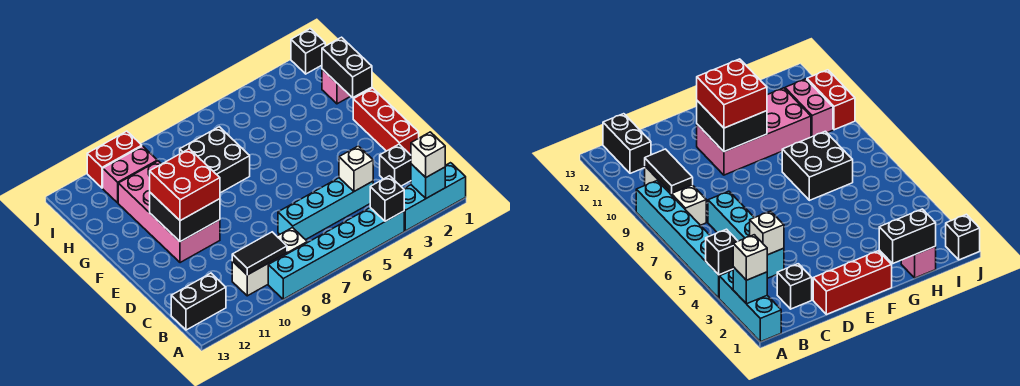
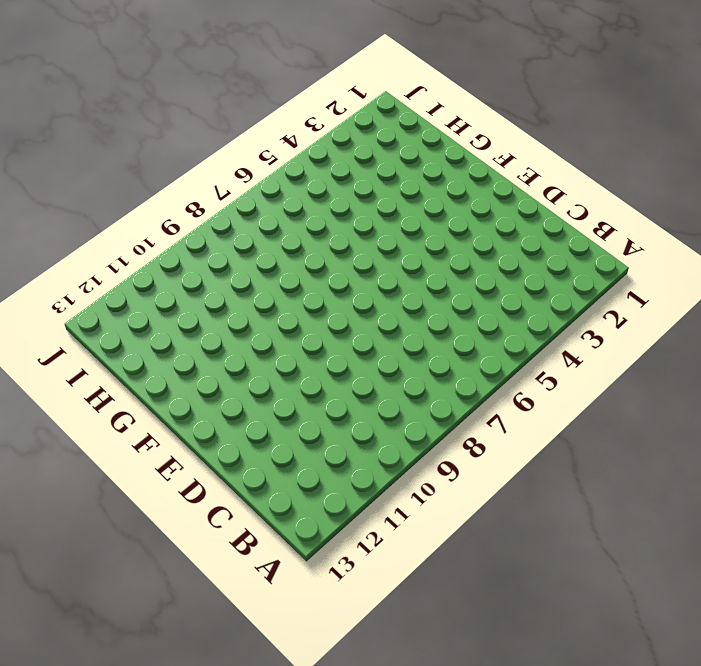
none -> cyan 1x3 brick [404,163,466,231]
none -> cyan 1x6 brick [268,208,404,299]
none -> white 1x3 brick [232,227,307,296]

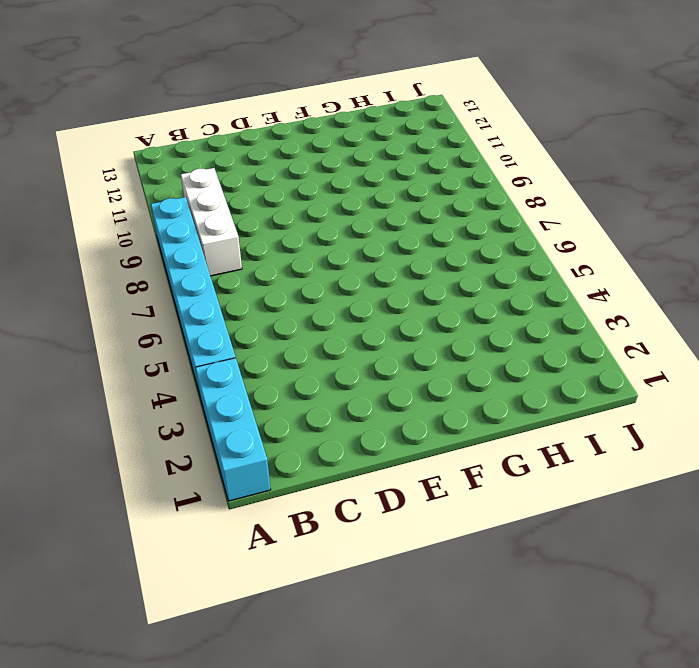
none -> black 1x2 brick [171,273,226,330]
none -> black 1x1 brick [380,144,411,186]
none -> cyan 1x4 brick [278,178,373,240]

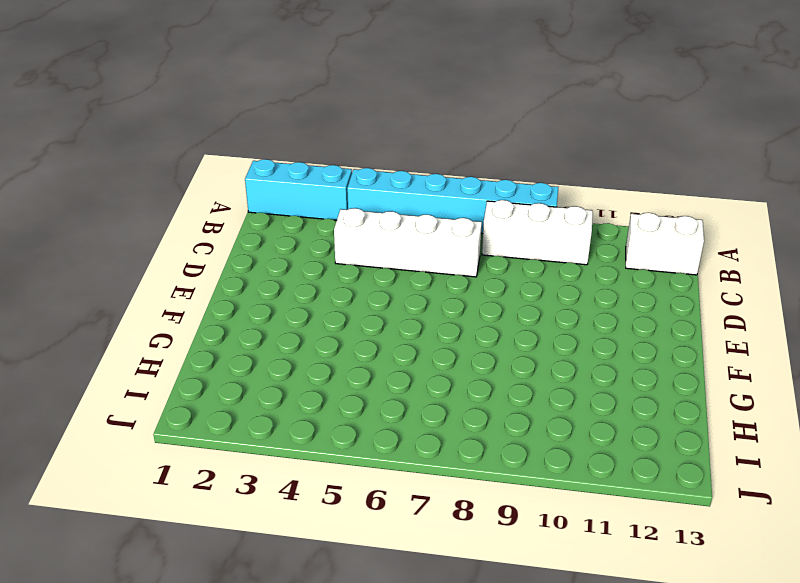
white 1x2 brick [626,213,704,275] -> black 1x2 brick [171,273,226,330]
white 1x4 brick [334,208,482,277] -> cyan 1x4 brick [278,178,373,240]
none -> black 1x1 brick [380,144,411,186]
none -> red 1x3 brick [353,88,419,155]
none -> pink 2x4 brick [118,161,220,263]

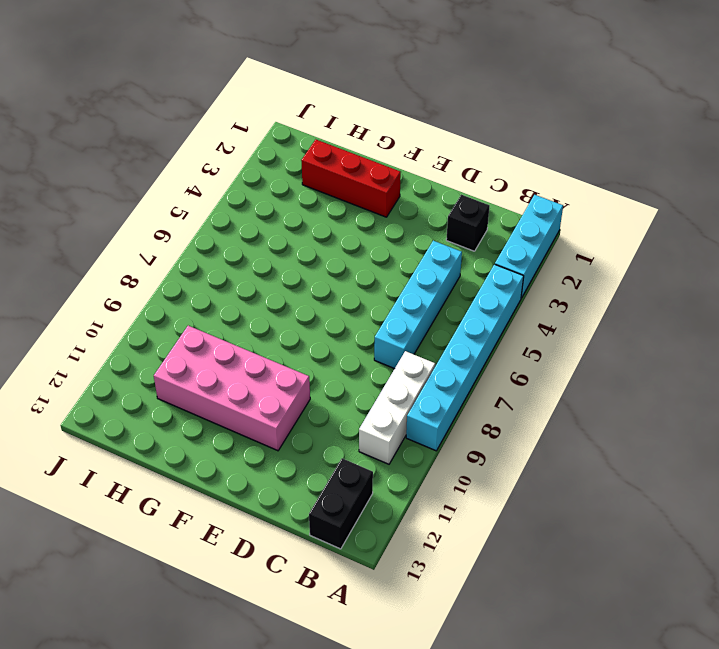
red 1x3 brick [301,140,401,217] -> red 1x3 brick moved to [353,88,419,155]
none -> black 2x2 brick [180,127,250,193]
none -> pink 1x1 brick [322,69,350,104]
none -> pink 1x2 brick [103,146,157,203]

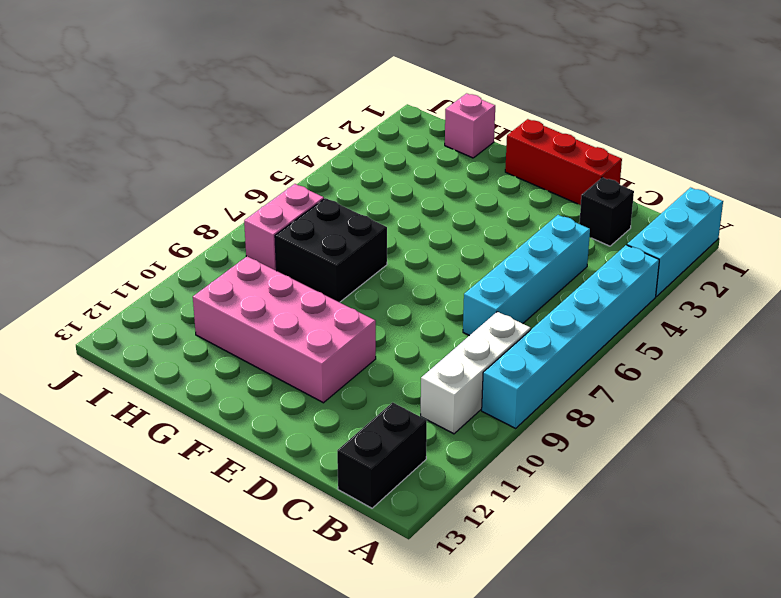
pink 1x2 brick [244,184,324,271] -> pink 1x2 brick moved to [103,146,157,203]
none -> black 1x1 brick [291,29,325,74]
none -> red 1x2 brick [87,131,142,188]
none -> cyan 1x1 brick [411,164,445,198]

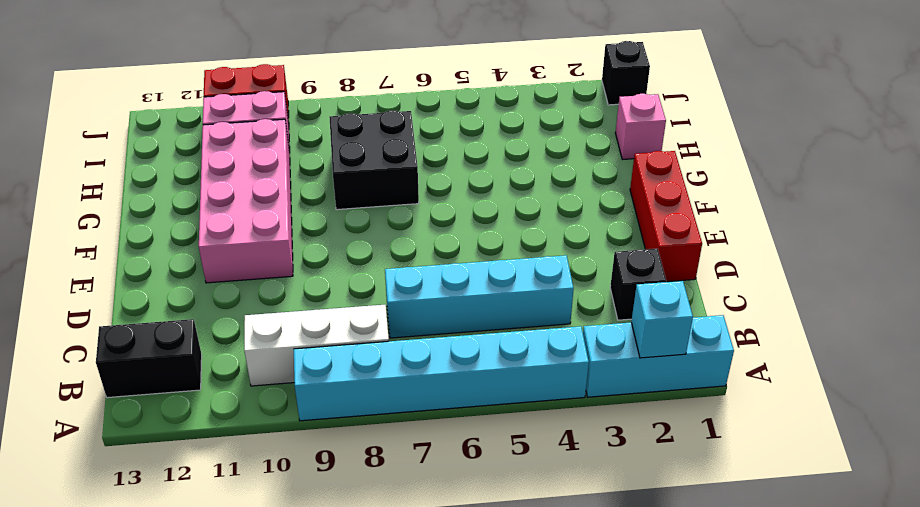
none -> black 1x1 brick [370,176,404,221]
none -> black 1x2 tile [232,232,287,275]
none -> white 1x1 brick [339,146,373,191]

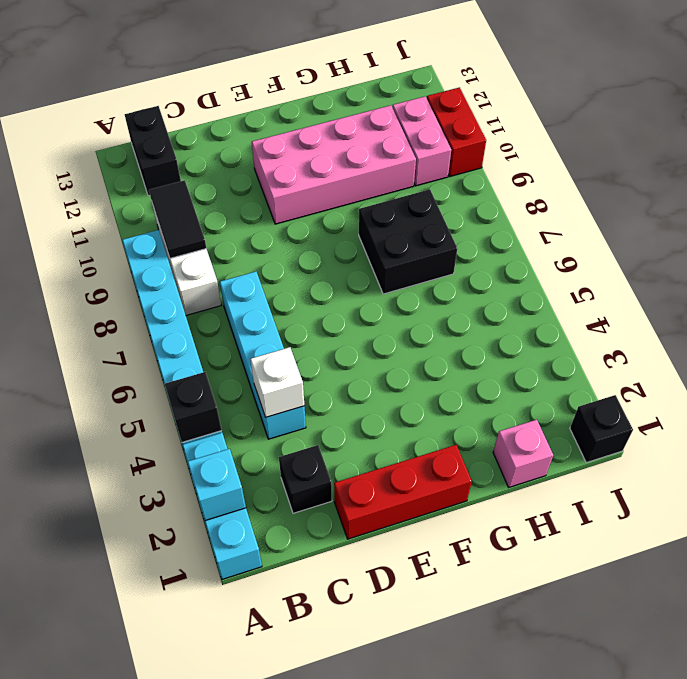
none -> black 2x2 brick [150,193,220,242]
none -> black 1x2 brick [322,37,372,98]
none -> white 1x1 brick [411,132,445,177]

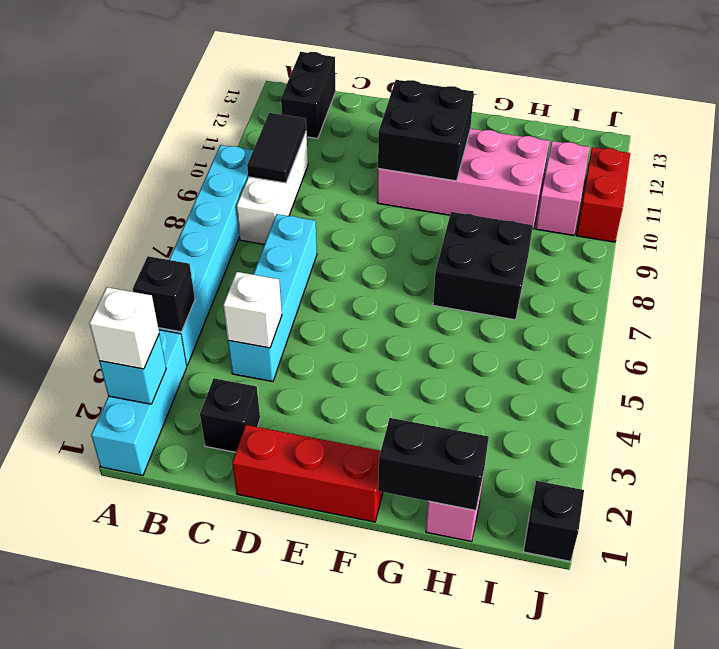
none -> red 2x2 brick [150,149,220,221]

